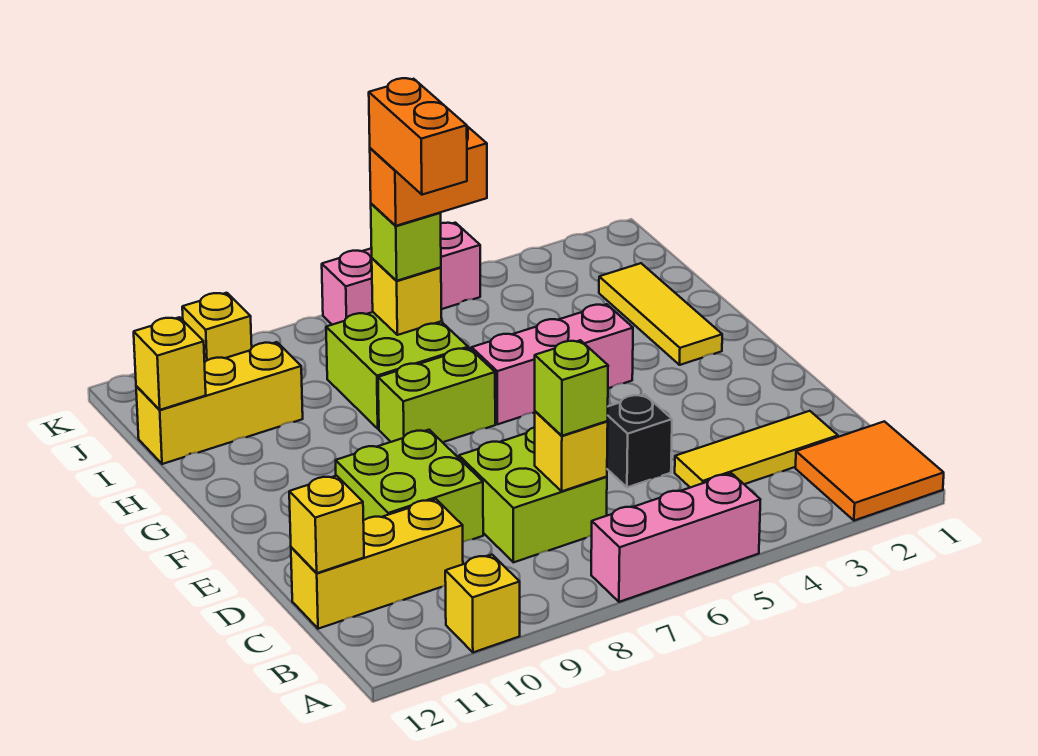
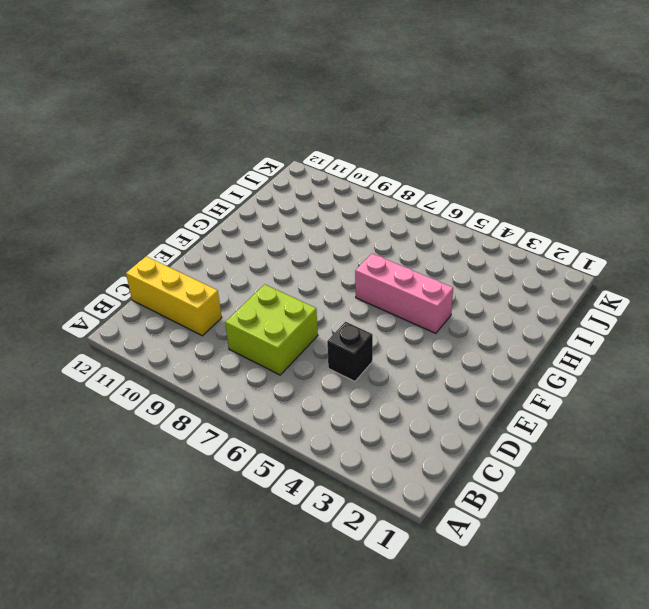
none -> orange 2x2 tile [796,421,944,521]
none -> pink 1x3 brick [591,474,760,602]
none -> yellow 1x1 brick [445,555,520,652]

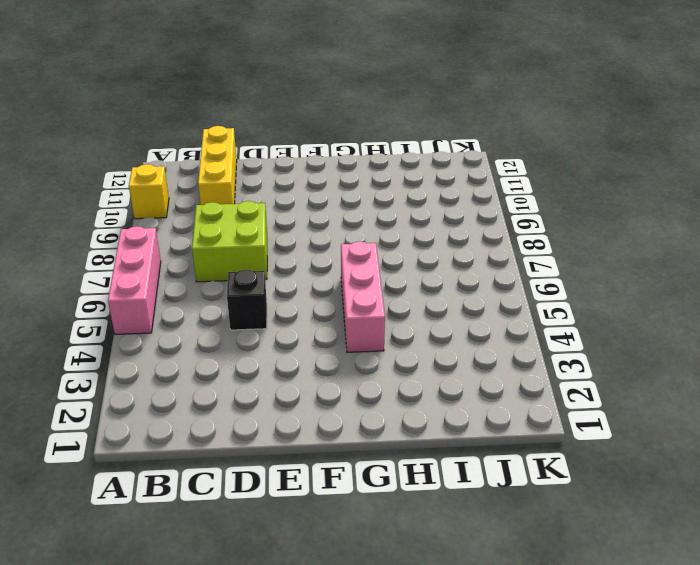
none -> orange 2x2 tile [796,421,944,521]
none -> yellow 1x3 tile [675,411,838,488]
none -> lime 2x2 brick [336,430,483,542]

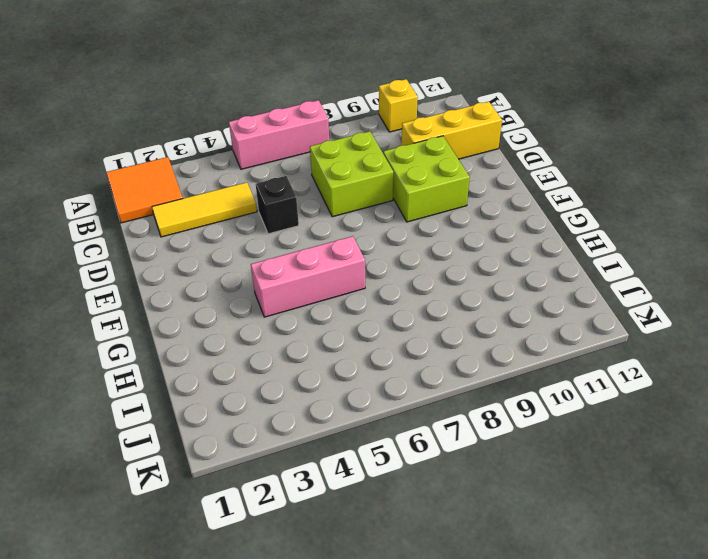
none -> yellow 1x3 tile [599,263,722,365]
none -> lime 1x2 brick [378,348,495,442]
none -> lime 2x2 brick [326,312,468,429]

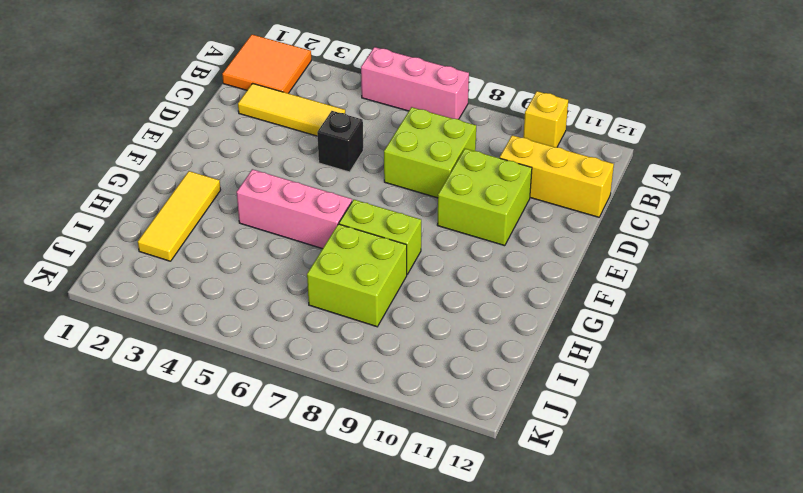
none -> yellow 1x3 brick [136,342,303,464]
none -> pink 1x3 brick [322,223,480,325]
none -> yellow 1x1 brick [182,293,252,362]

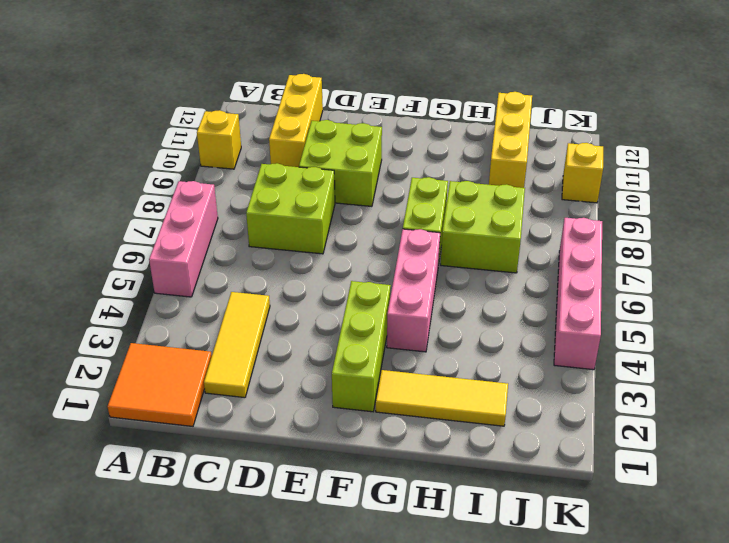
lime 1x3 brick [332,281,391,412] -> none
pink 1x4 brick [554,218,602,370] -> pink 1x3 brick [322,223,480,325]
none -> black 1x1 brick [607,394,672,487]
none -> yellow 1x1 brick [535,411,608,491]
none -> yellow 1x1 brick [289,476,364,573]

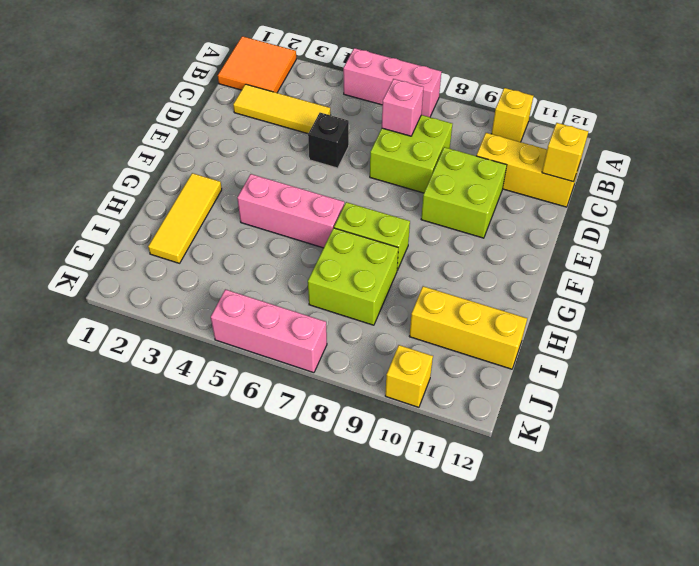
pink 1x1 brick [382,79,424,136] -> yellow 1x1 brick [535,411,608,491]
none -> yellow 1x1 brick [372,258,442,335]
none -> yellow 1x1 brick [134,317,206,410]
none -> lime 1x1 brick [535,340,608,436]

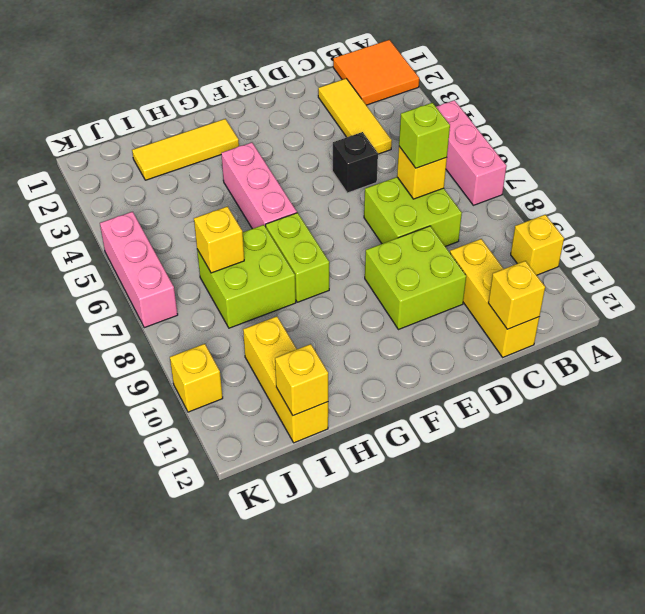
none -> lime 1x1 brick [371,204,441,281]
none -> orange 1x2 brick [370,126,487,226]
none -> orange 1x2 brick [369,78,467,195]

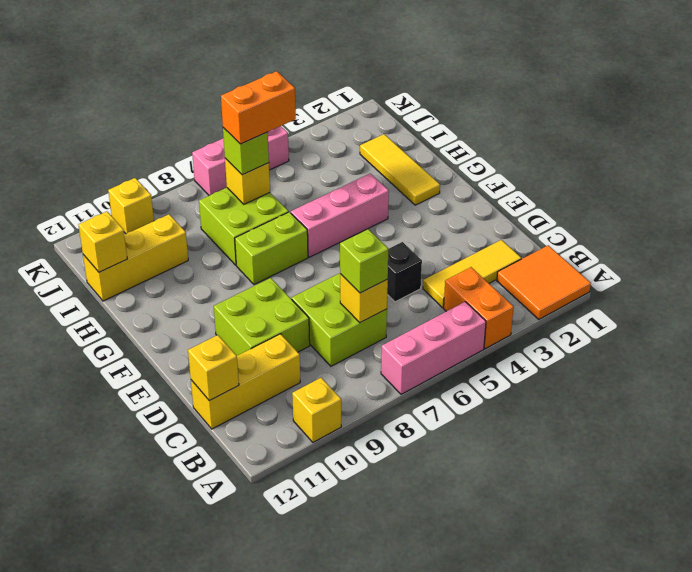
orange 1x2 brick [444,267,514,349] -> orange 1x2 brick moved to [369,78,467,195]

